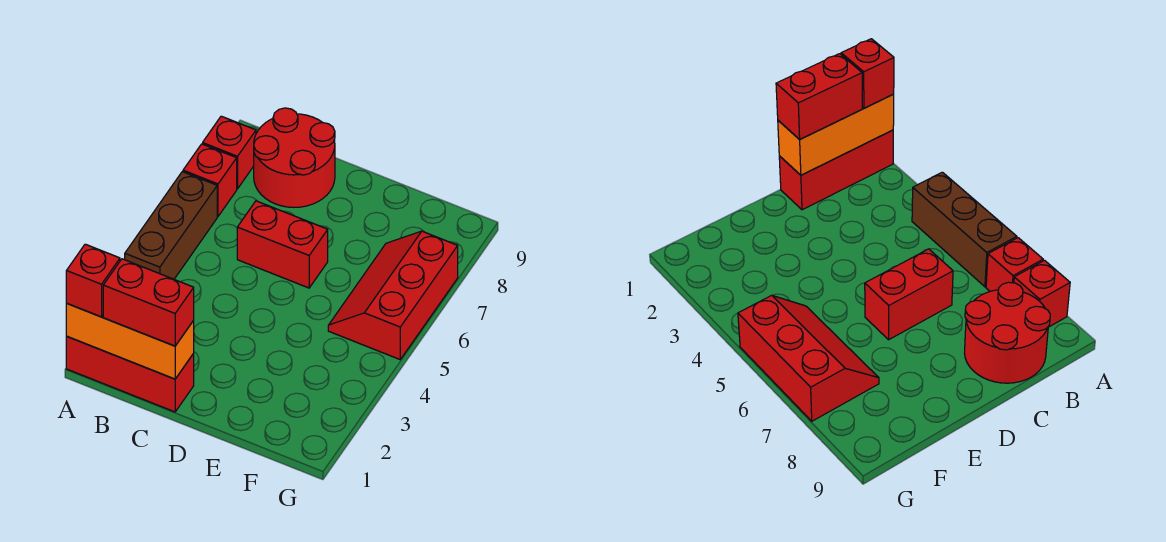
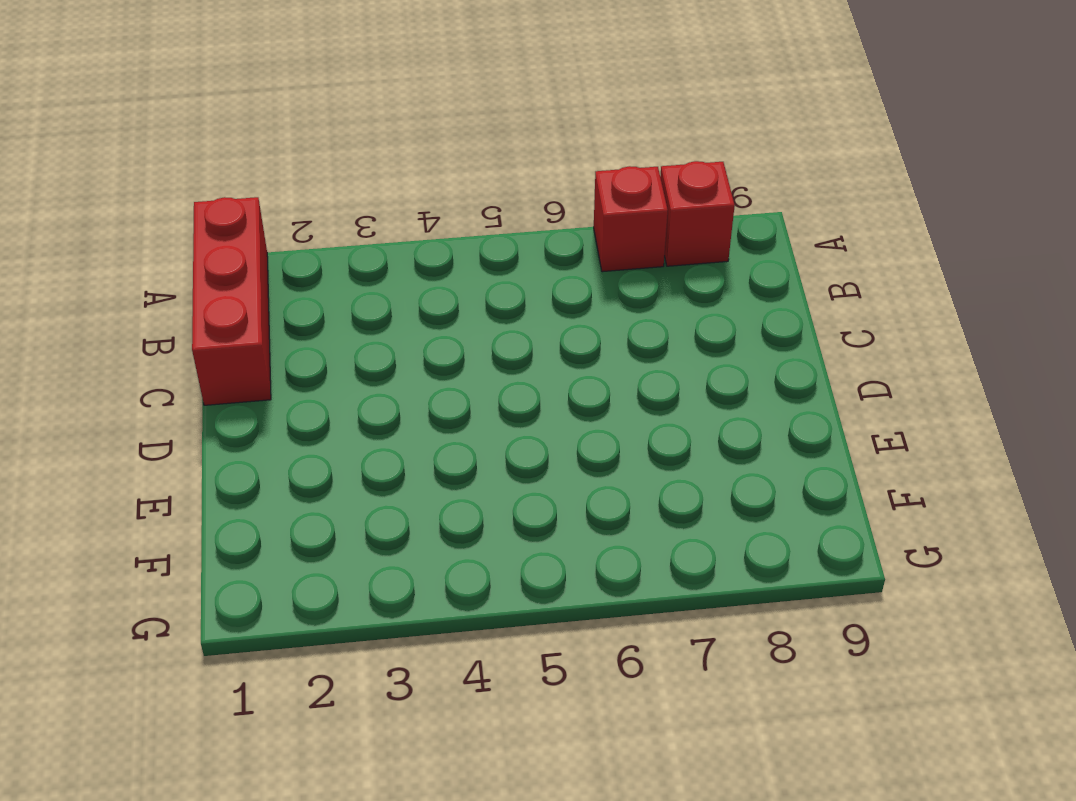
none -> brown 1x3 brick [125,172,217,279]
none -> red 2x2 round brick [254,108,335,207]

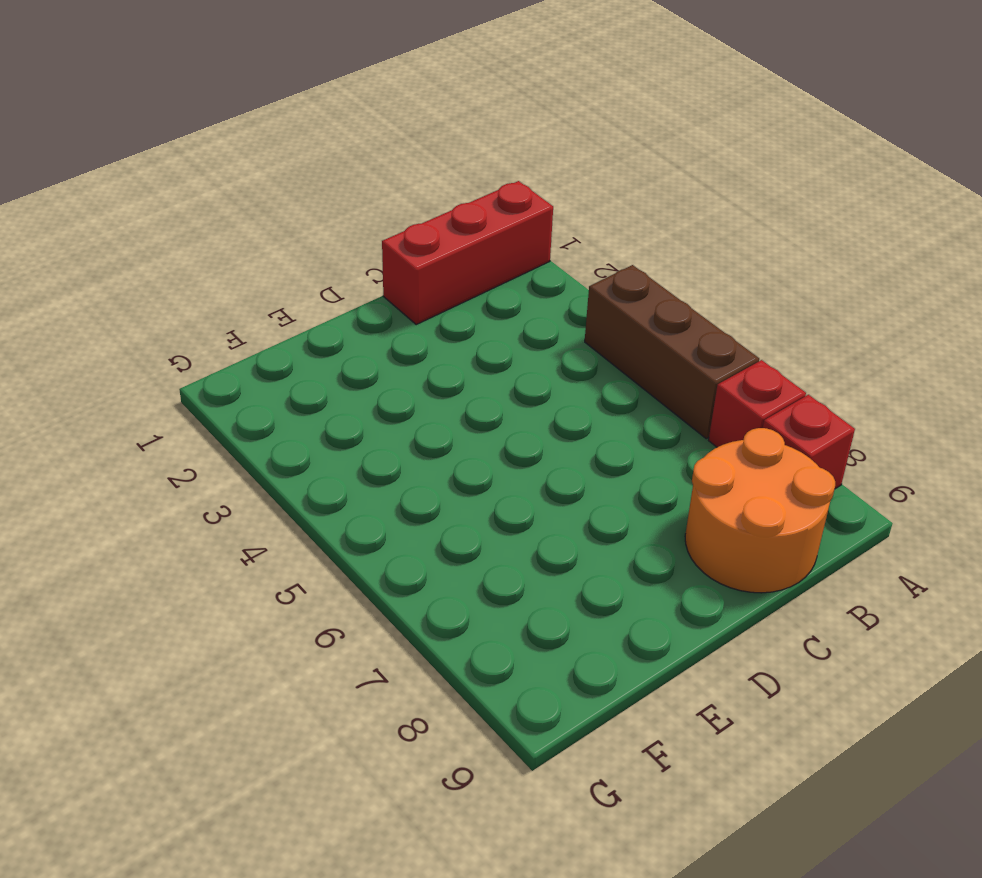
orange 2x2 round brick [685,428,835,593] -> red 2x2 round brick [254,108,335,207]
none -> red 1x2 brick [237,201,328,288]
none -> red 2x3 slope [328,231,458,359]

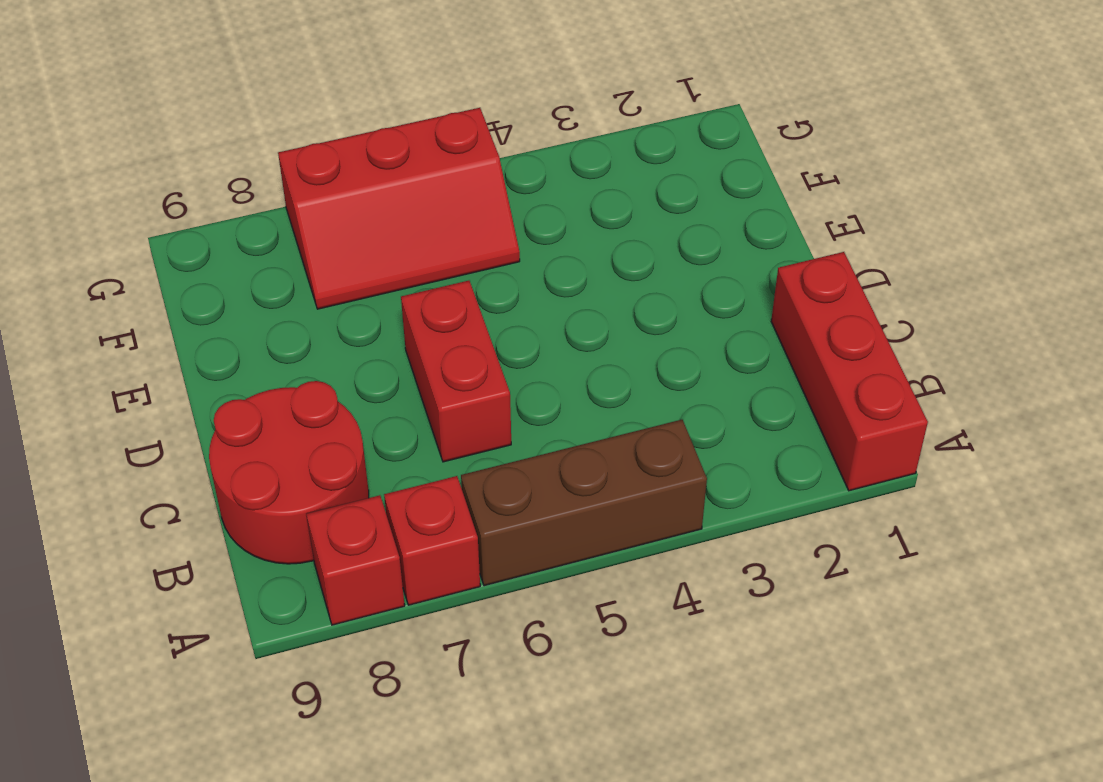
none -> orange 1x3 brick [66,304,194,379]
none -> red 1x1 brick [66,244,120,317]

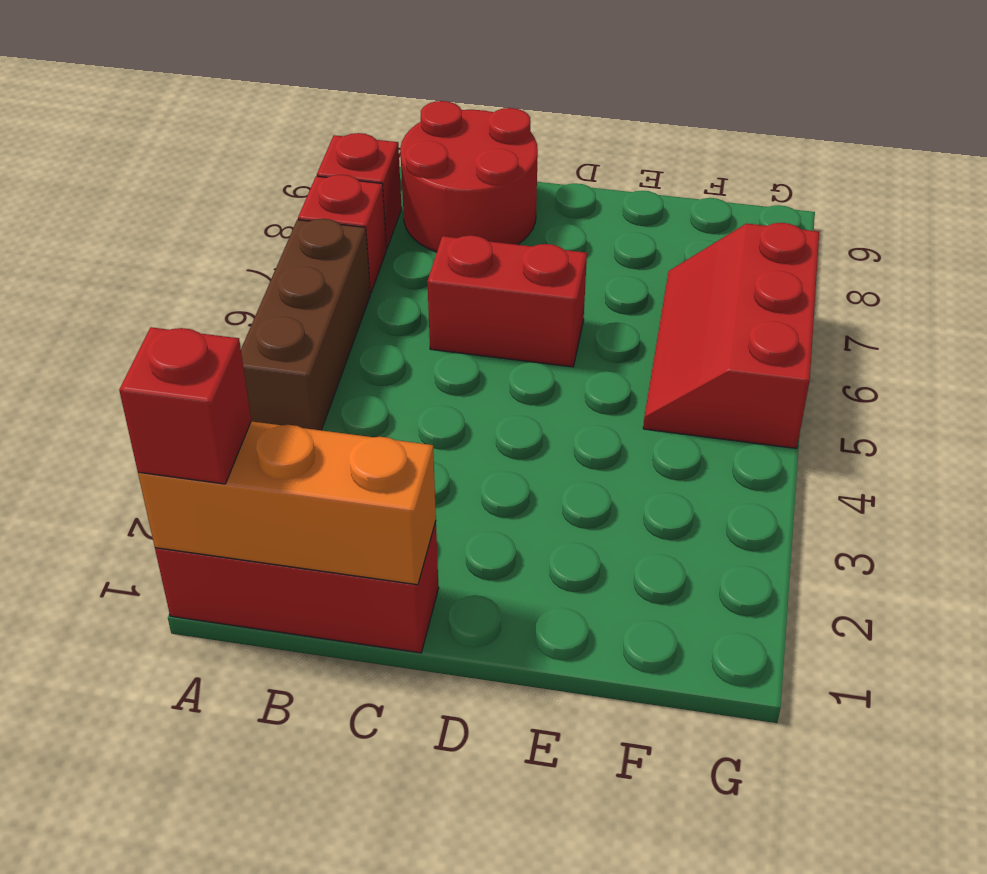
none -> red 1x2 brick [103,259,194,346]

